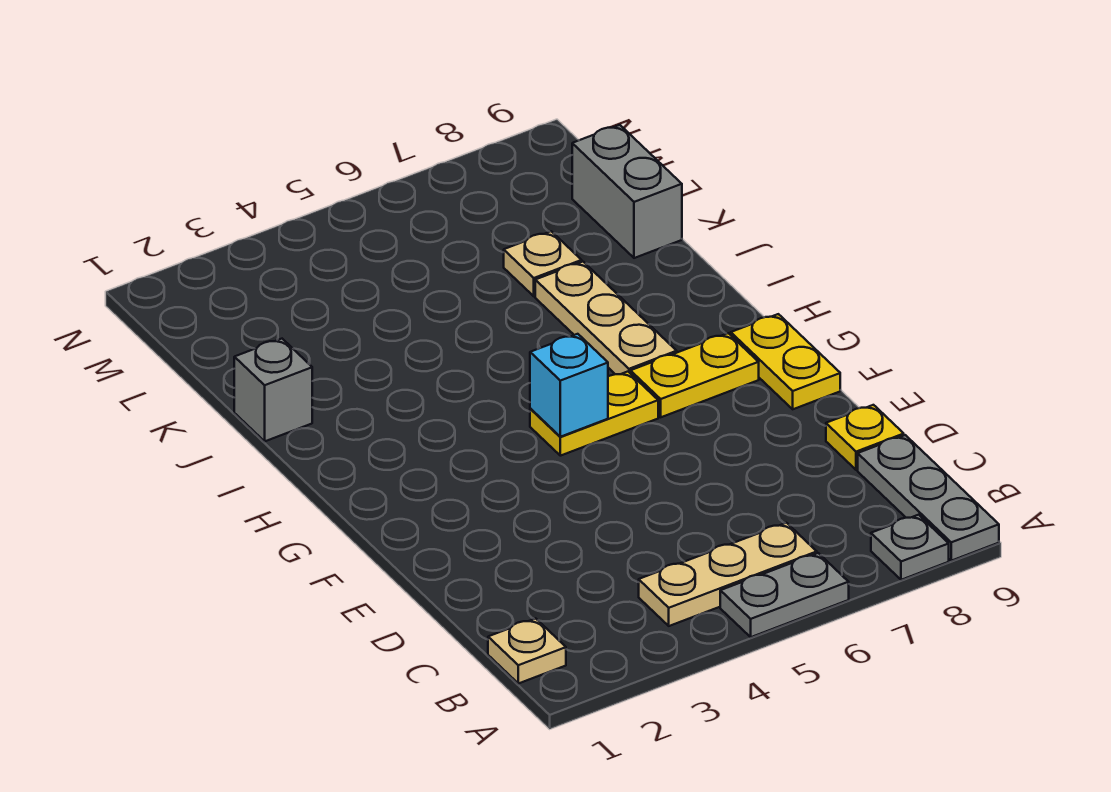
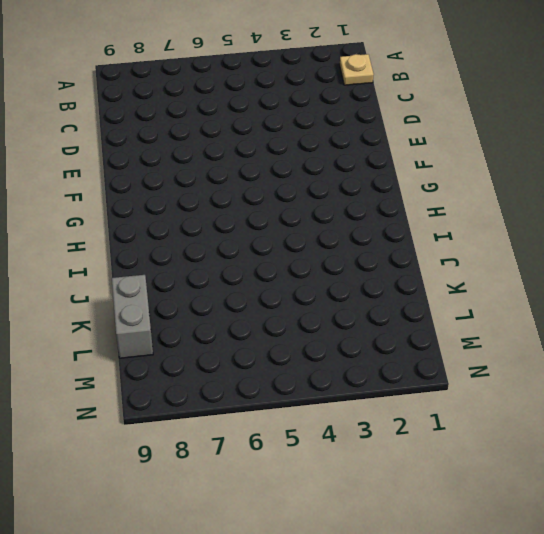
none -> grey 1x2 plate [720,553,849,637]
none -> grey 1x1 plate [871,515,949,580]
none -> grey 1x3 plate [858,435,999,561]

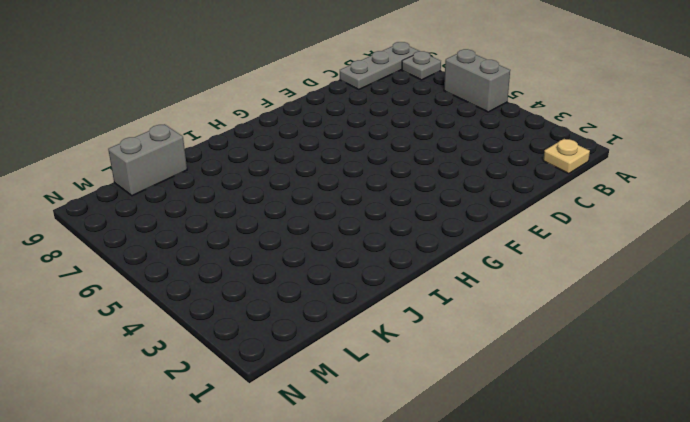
grey 1x2 brick [444,49,510,112] -> grey 1x2 plate [720,553,849,637]
none -> tan 1x3 plate [639,523,817,626]
none -> yellow 1x1 plate [826,405,904,470]
none -> yellow 1x2 plate [731,314,840,409]

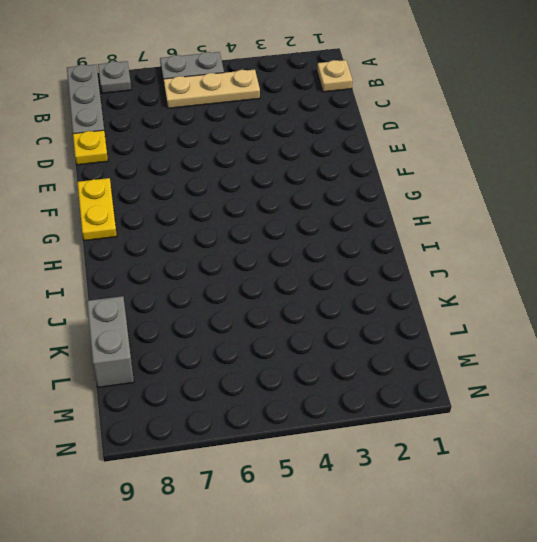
none -> yellow 1x2 plate [530,372,658,456]
none -> yellow 1x2 plate [630,333,759,417]
none -> tan 1x3 plate [535,262,677,374]

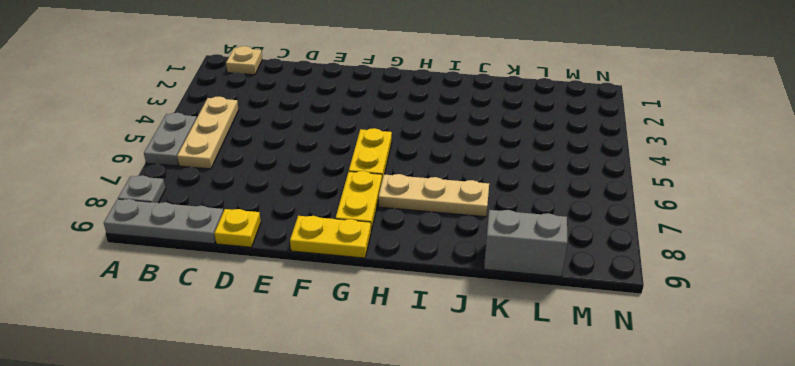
none -> grey 1x1 brick [234,339,312,441]
none -> tan 1x1 plate [504,231,582,296]
none -> cyan 1x1 brick [530,334,608,437]

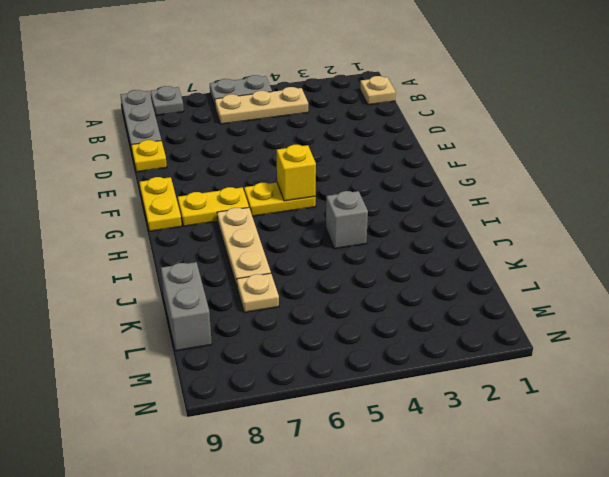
yellow 1x1 brick [277,145,316,201] -> cyan 1x1 brick [530,334,608,437]
grey 1x1 brick [326,191,368,249] -> grey 1x1 brick moved to [234,339,312,441]

